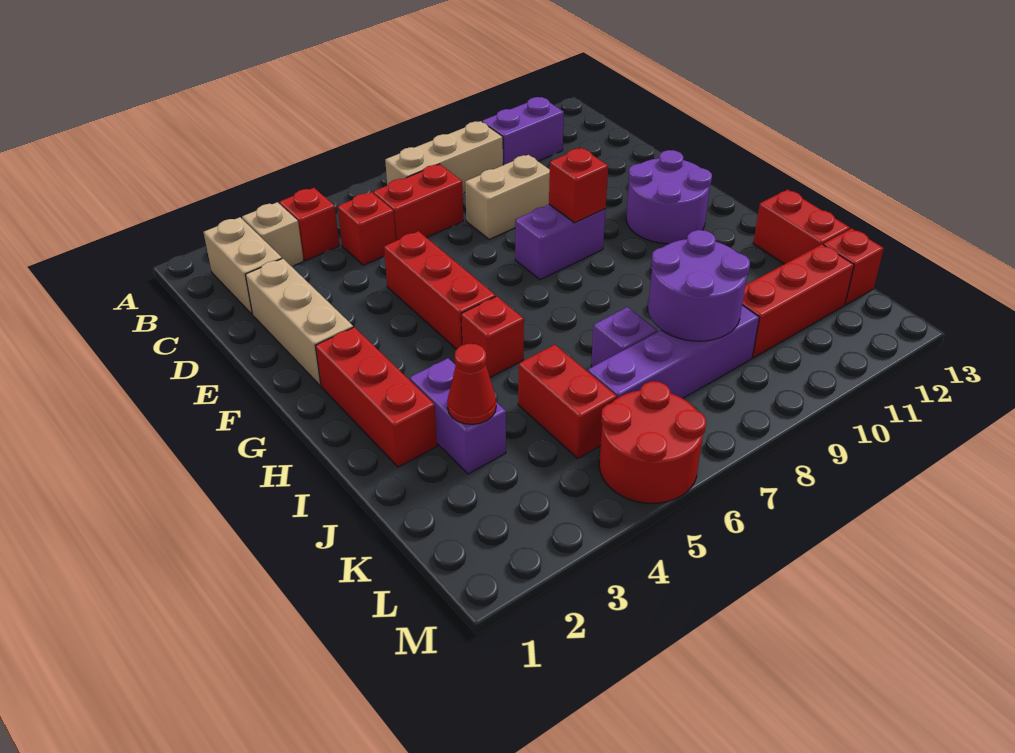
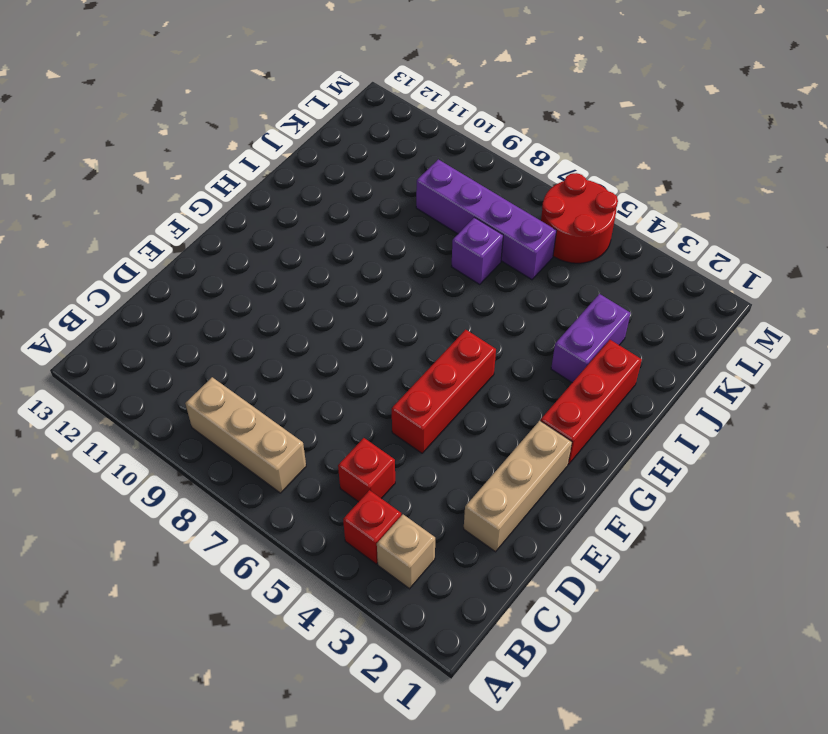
none -> tan 1x2 brick [204,217,282,314]
none -> purple 1x2 brick [482,97,564,165]
none -> red 1x2 brick [373,164,464,241]

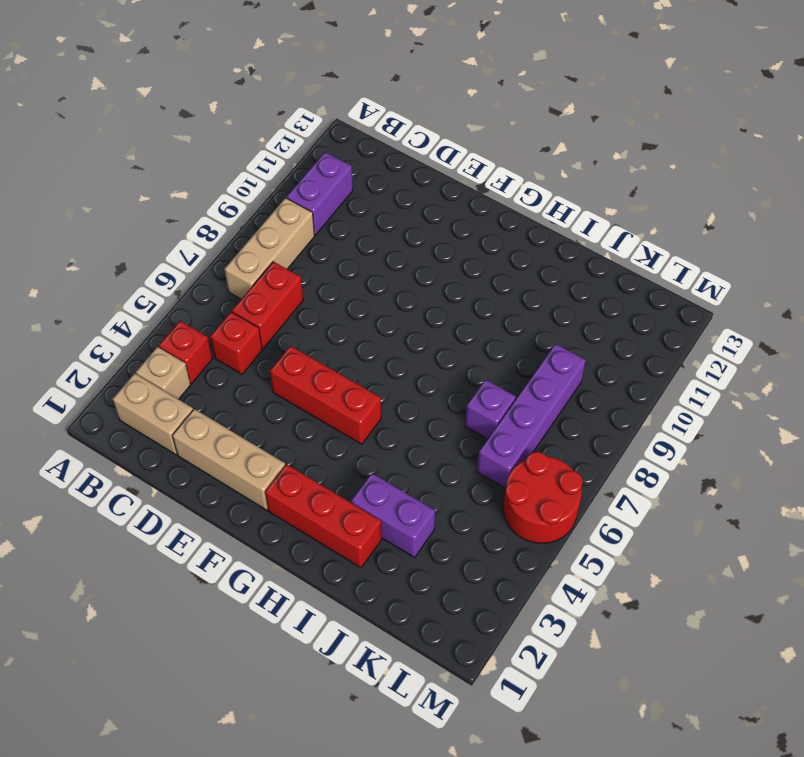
none -> tan 1x2 brick [465,155,550,239]
none -> purple 1x2 brick [515,205,606,280]
none -> purple 2x2 round brick [626,150,712,244]

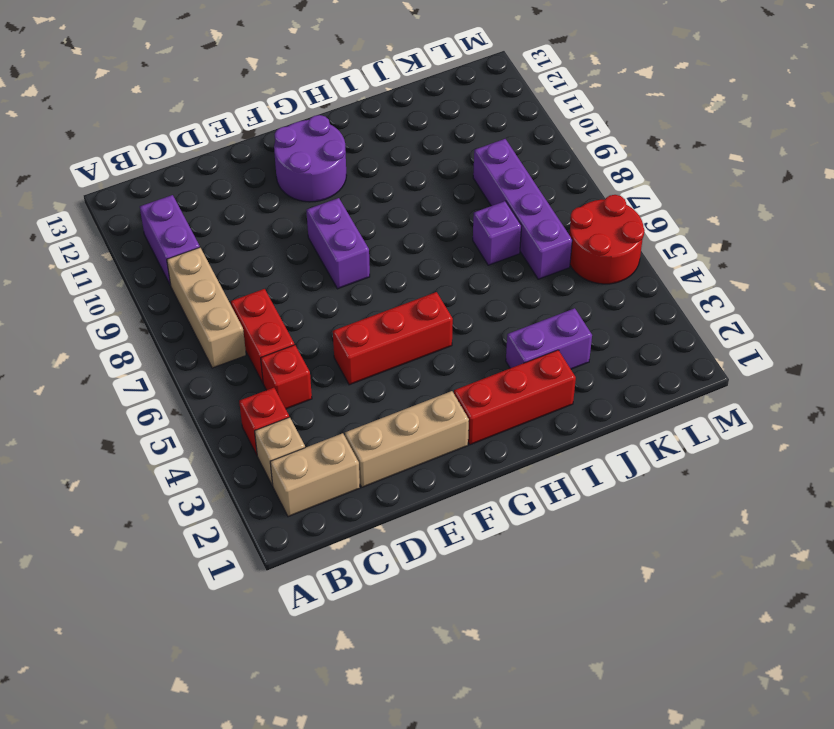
none -> tan 1x2 brick [465,155,550,239]
none -> red 1x1 brick [461,296,524,377]
none -> red 1x2 brick [753,190,850,264]

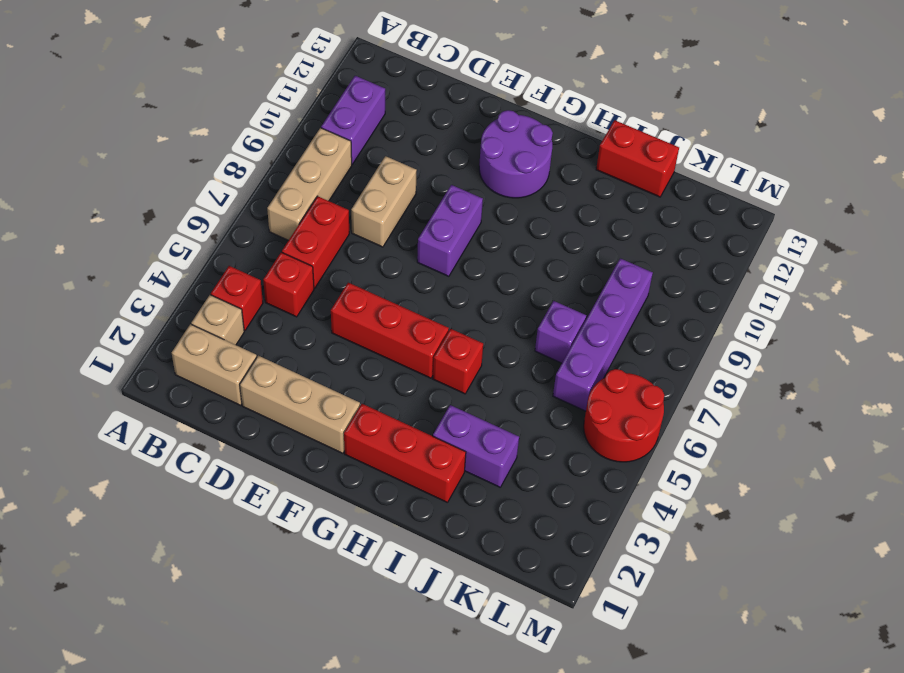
none -> red 1x2 brick [518,345,617,458]
none -> red 1x3 brick [742,244,854,358]
none -> red 1x1 brick [823,228,884,305]

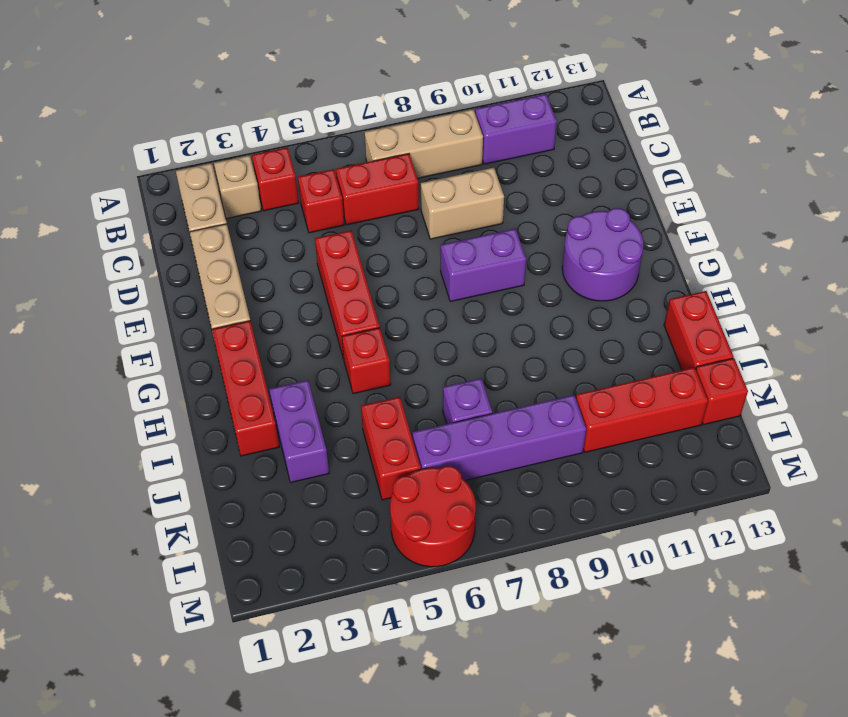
none -> red 1x1 brick [549,148,608,223]
none -> red 1x1 cone [447,344,496,424]
none -> purple 2x2 round brick [648,230,750,341]

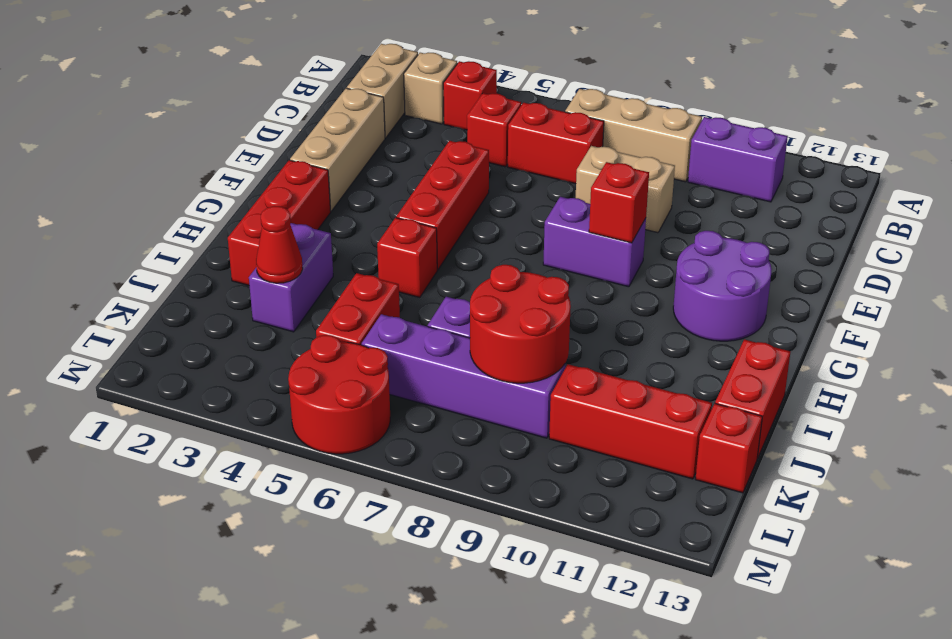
red 2x2 round brick [470,265,571,383] -> purple 2x2 round brick [648,230,750,341]

